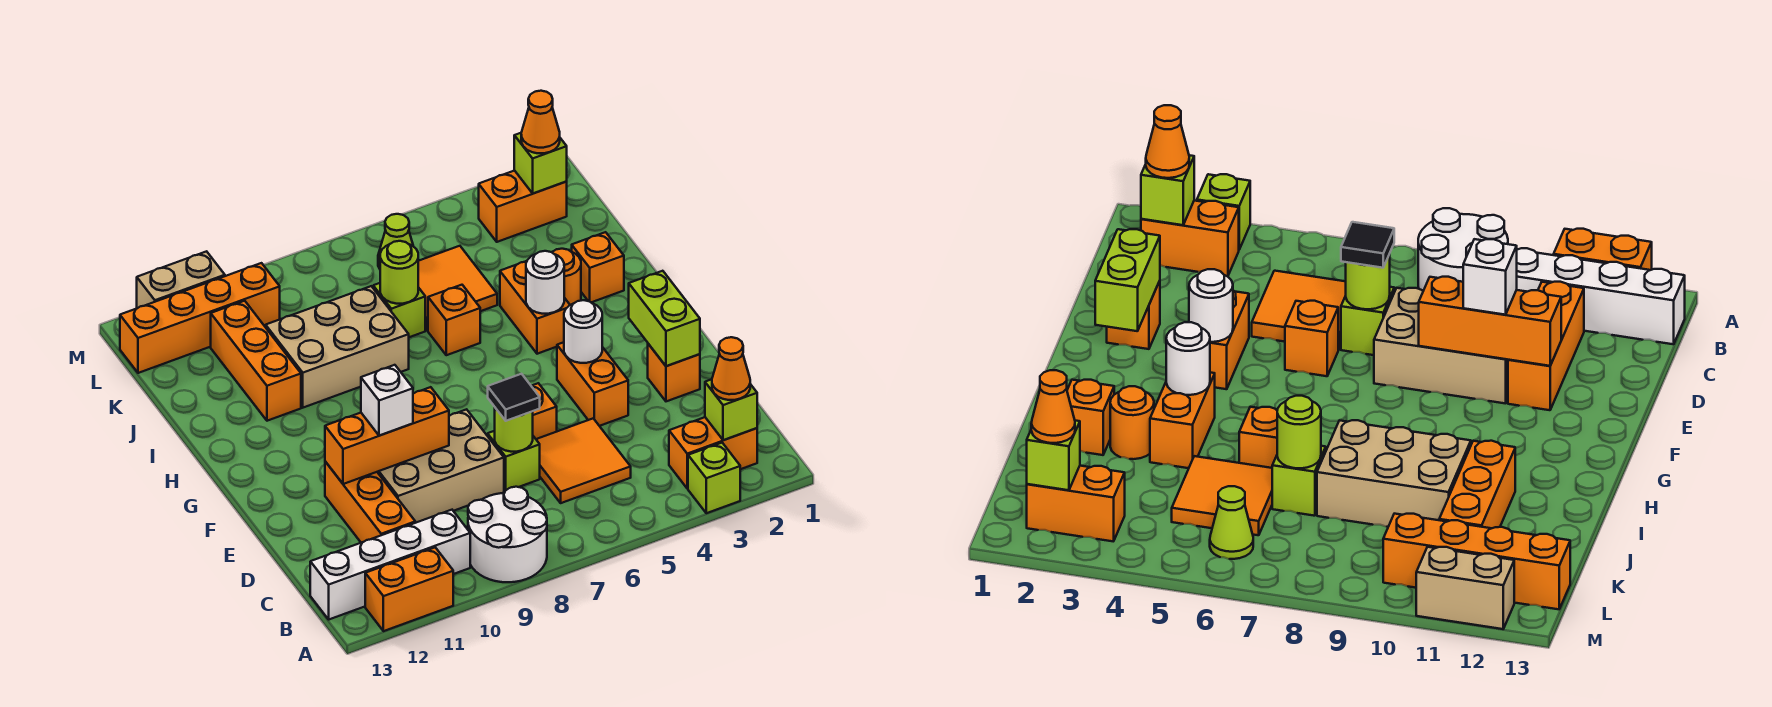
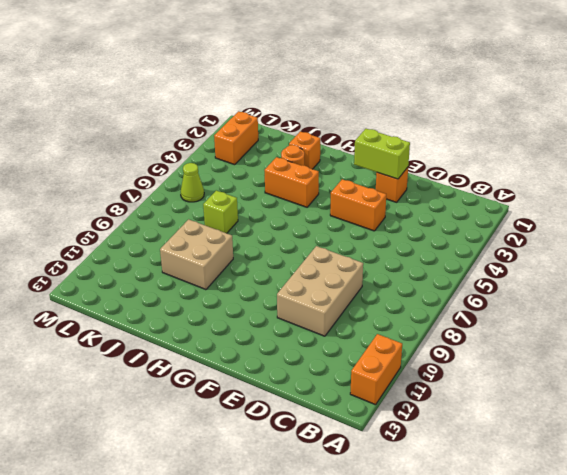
tan 2x2 brick [160,219,233,290] -> tan 2x3 brick [266,286,409,408]
none -> lime 1x1 brick [688,443,740,513]
none -> white 2x2 round brick [468,487,547,582]
none -> orange 1x2 brick [669,417,757,489]
none -> white 1x4 brick [310,510,470,619]

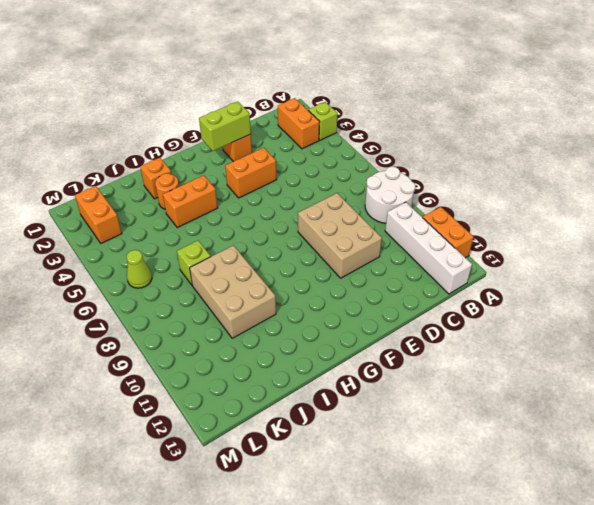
none -> orange 2x2 tile [536,418,631,503]
none -> orange 1x3 brick [325,461,415,543]
none -> lime 1x1 brick [488,431,540,491]
none -> orange 1x1 brick [532,383,557,439]

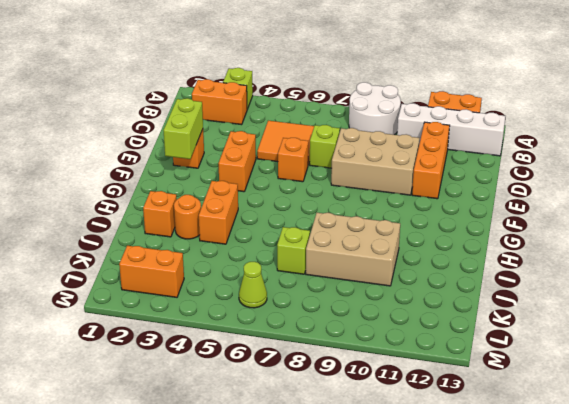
none -> orange 1x1 brick [428,285,480,355]
none -> orange 1x3 brick [211,301,301,421]
none -> orange 2x2 tile [418,246,497,331]
none -> orange 1x4 brick [120,263,280,373]

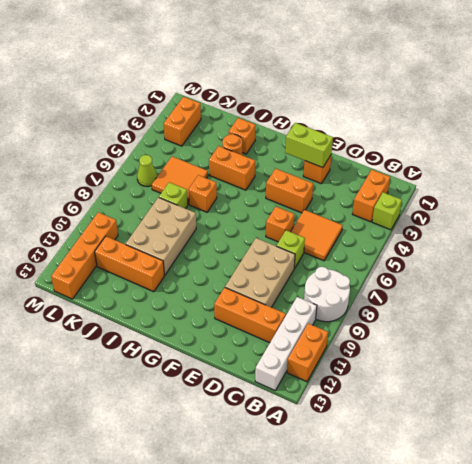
none -> tan 1x2 brick [137,251,225,308]
none -> lime 1x1 brick [705,379,757,440]
none -> lime 1x1 round brick [495,408,533,452]
none -> orange 1x3 brick [325,387,449,484]

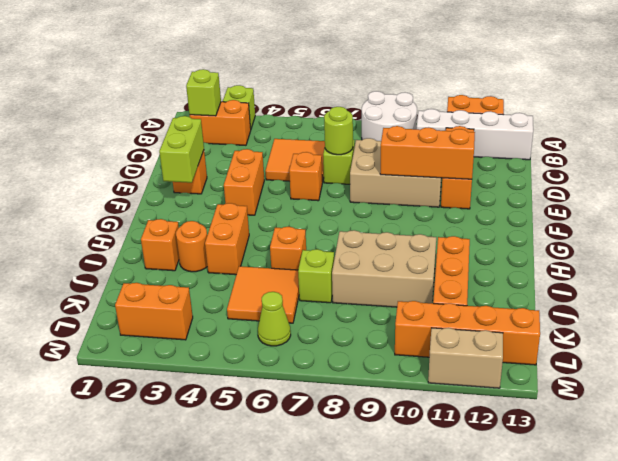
none -> white 1x1 round brick [564,300,602,363]
none -> white 1x1 round brick [526,251,564,314]
none -> lime 1x1 round brick [380,241,418,304]
none -> lime 1x1 brick [514,133,567,193]

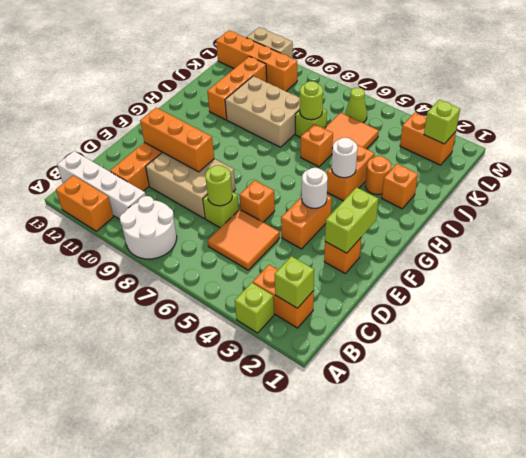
none -> orange 1x1 cone [712,337,750,400]
none -> black 1x1 tile [488,374,540,421]
none -> white 1x1 brick [361,365,413,436]
none -> orange 1x1 cone [521,91,560,153]

